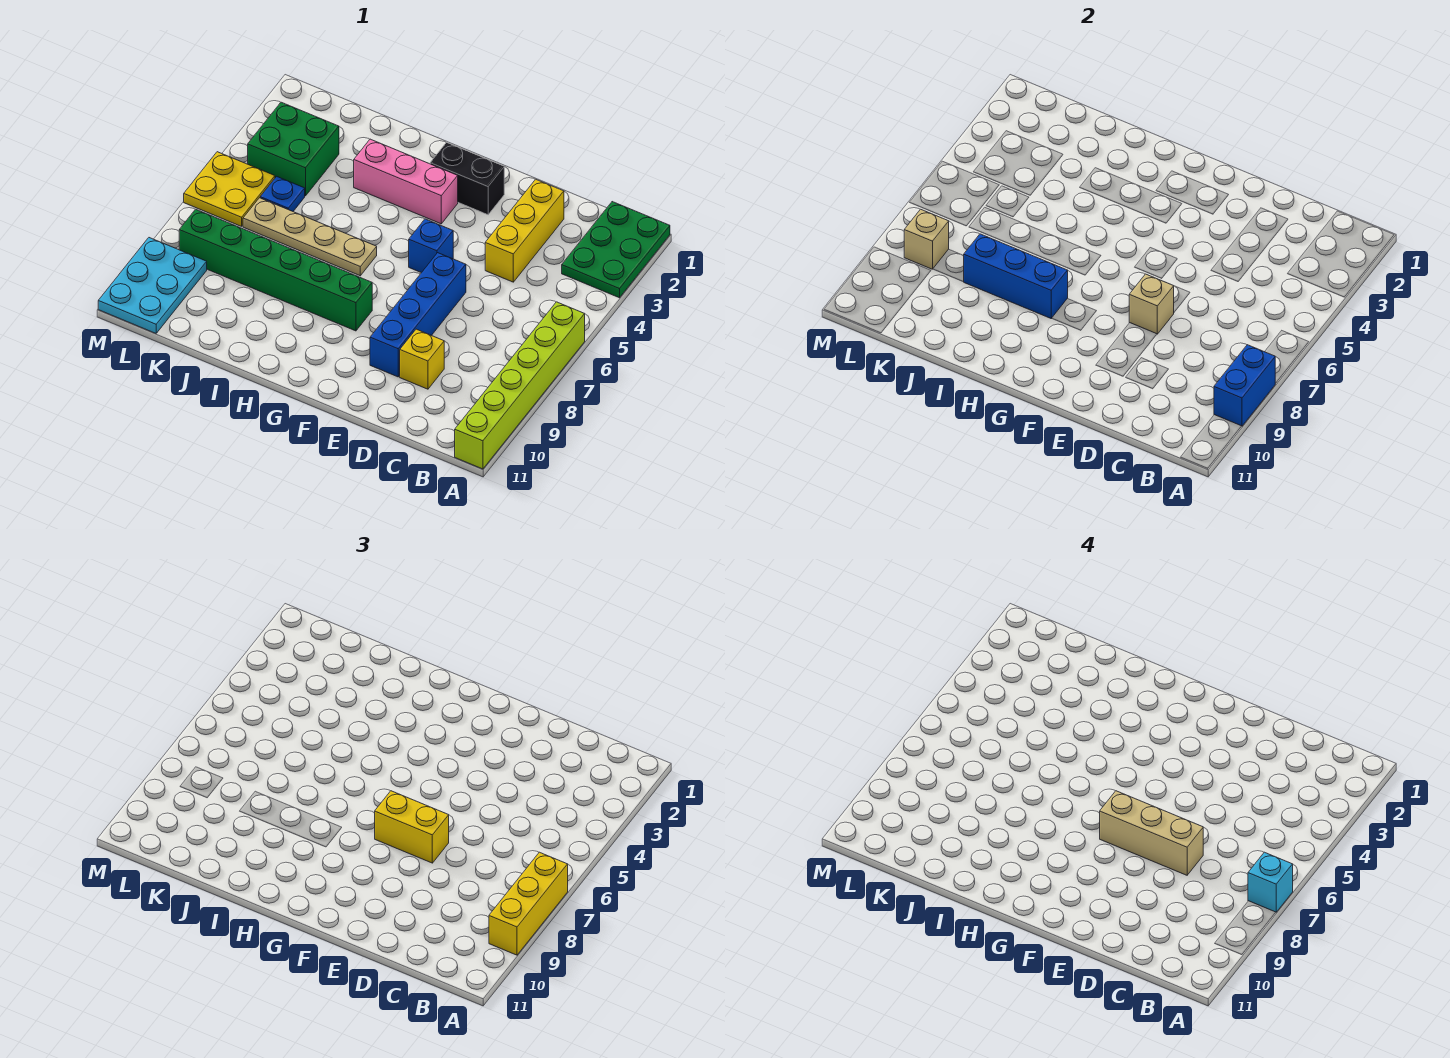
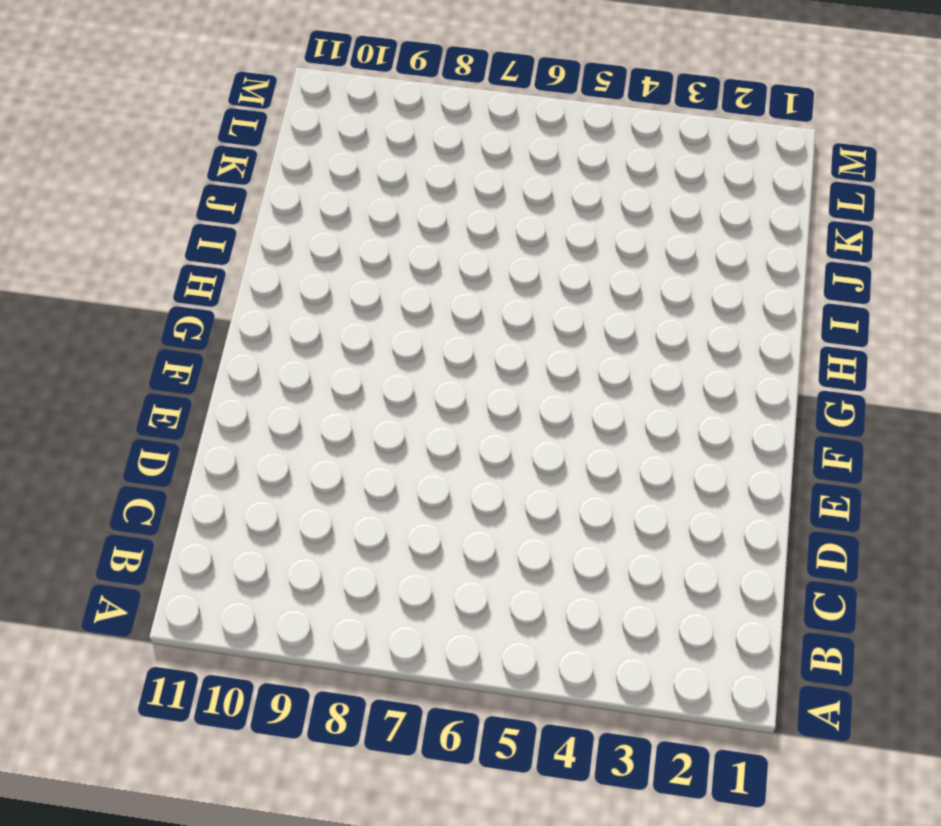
none -> green 2x3 plate [562,202,670,298]
none -> lime 1x6 brick [455,302,585,469]
none -> yellow 1x3 brick [485,179,564,282]

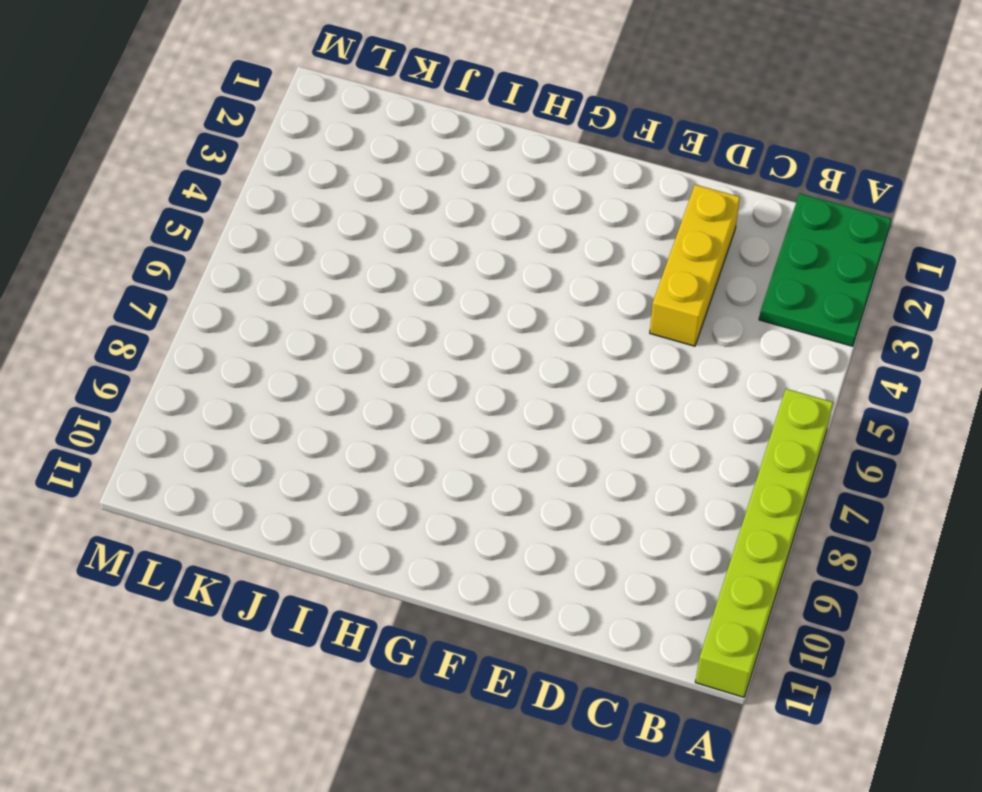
none -> yellow 1x1 brick [400,329,444,389]
none -> blue 1x4 brick [370,253,466,377]
none -> black 1x2 brick [430,142,504,215]

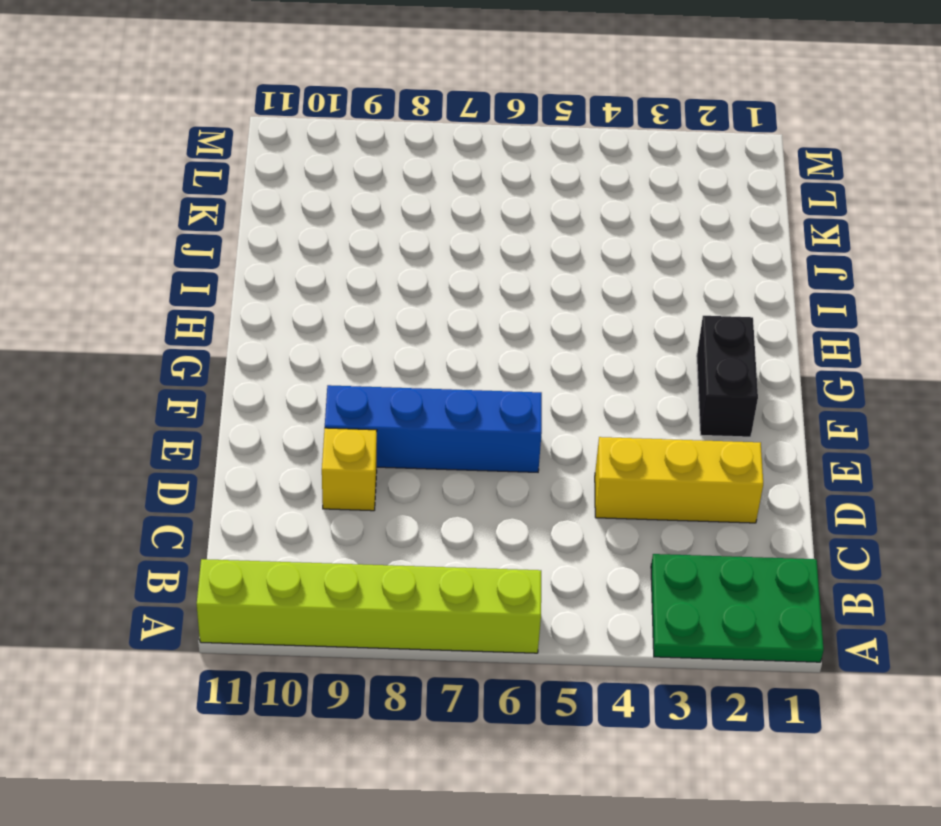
none -> blue 1x1 brick [409,219,453,273]
none -> pink 1x3 brick [354,139,458,224]
none -> green 1x6 brick [179,209,372,331]

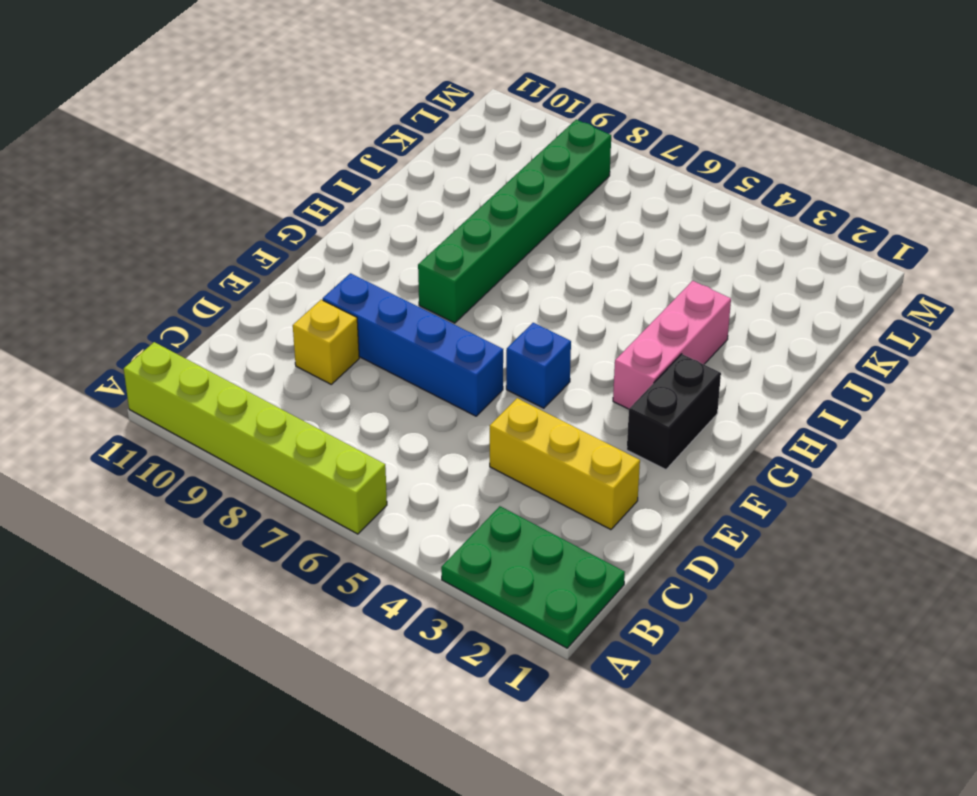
none -> tan 1x4 plate [243,198,377,276]
none -> green 2x2 brick [248,102,339,196]
none -> blue 1x1 plate [260,176,305,211]

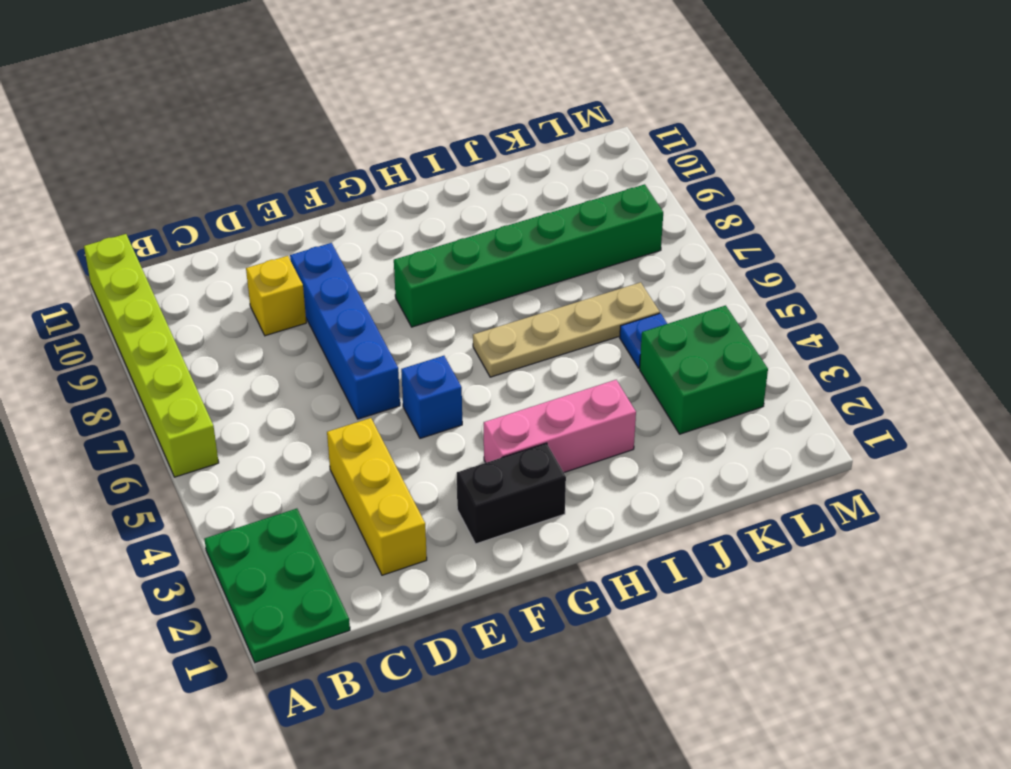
none -> yellow 2x2 plate [184,152,275,226]
none -> cyan 2x3 plate [98,238,207,333]
none -> blue 1x2 brick [1214,345,1275,426]

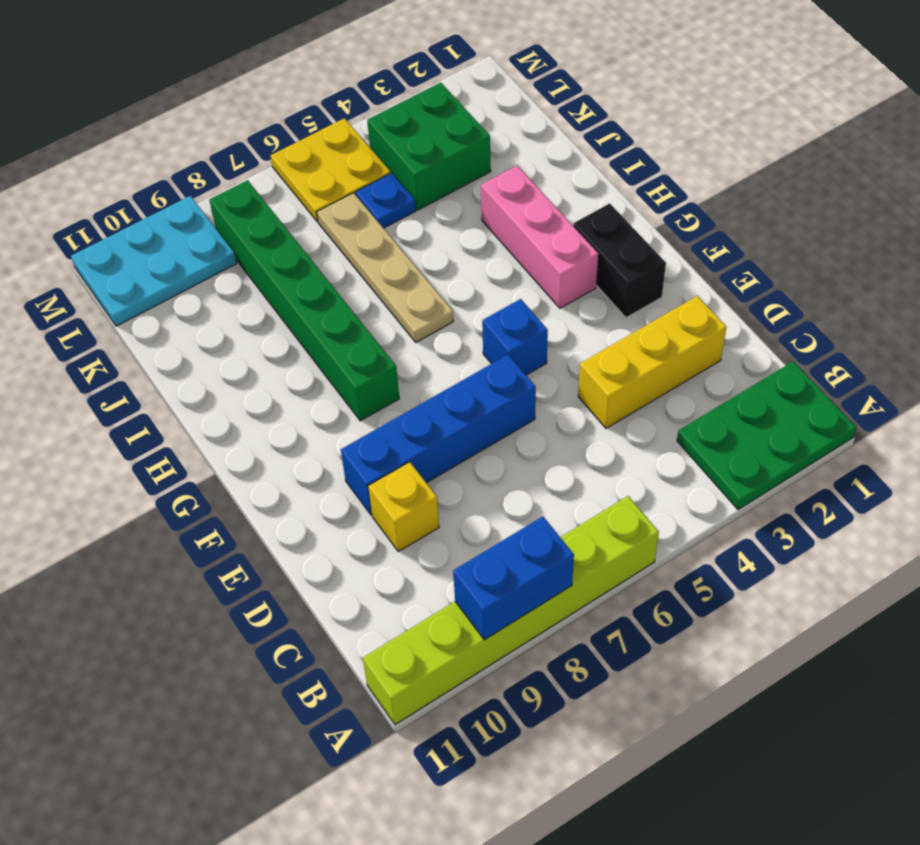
none -> tan 1x1 brick [1129,274,1174,334]
none -> blue 1x3 brick [964,234,1068,318]
none -> tan 1x1 brick [904,209,949,269]

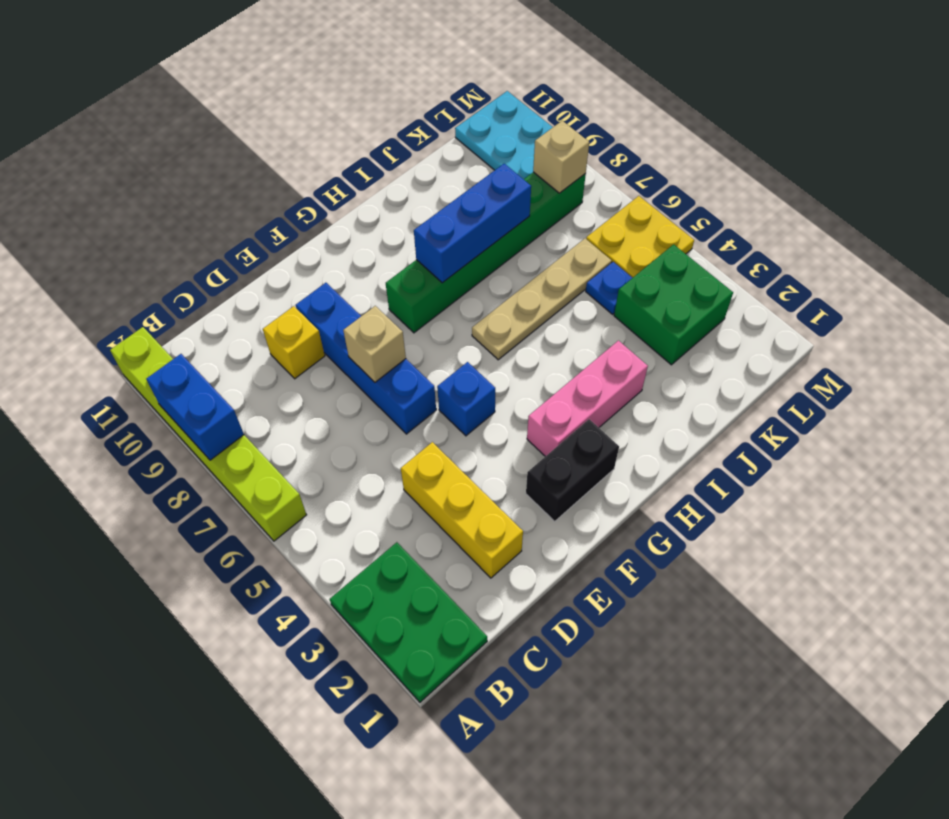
none -> yellow 1x3 brick [489,852,568,955]
none -> yellow 1x2 brick [375,791,449,863]
none -> cyan 1x1 brick [1248,852,1293,912]

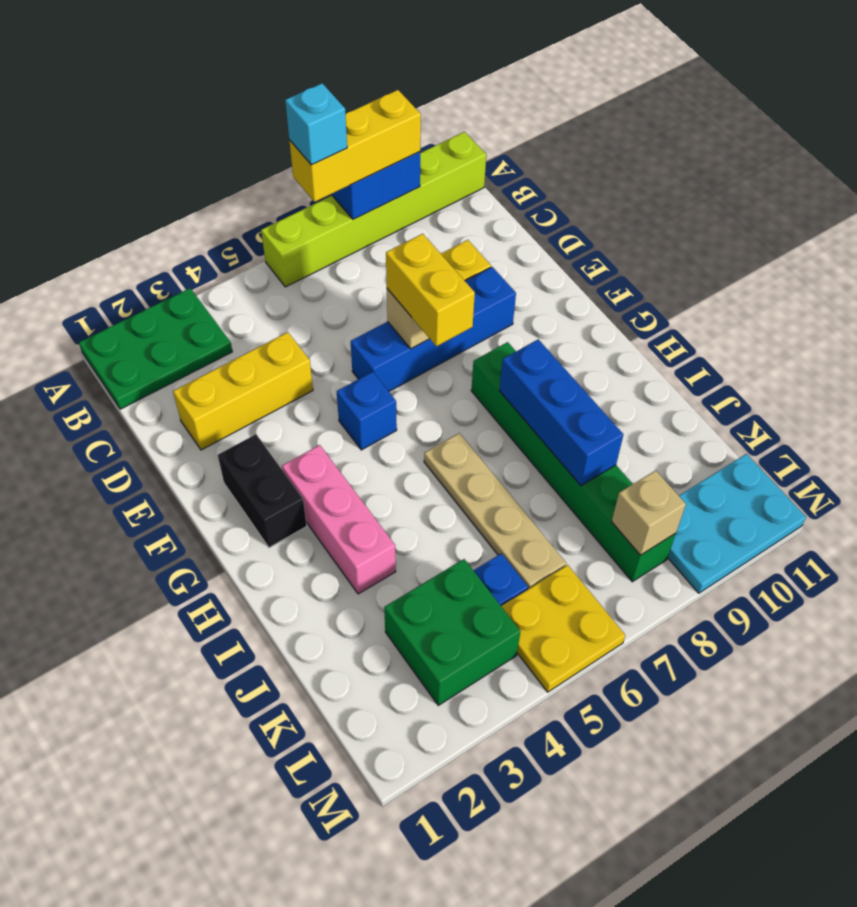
none -> tan 1x3 brick [1100,791,1203,875]

